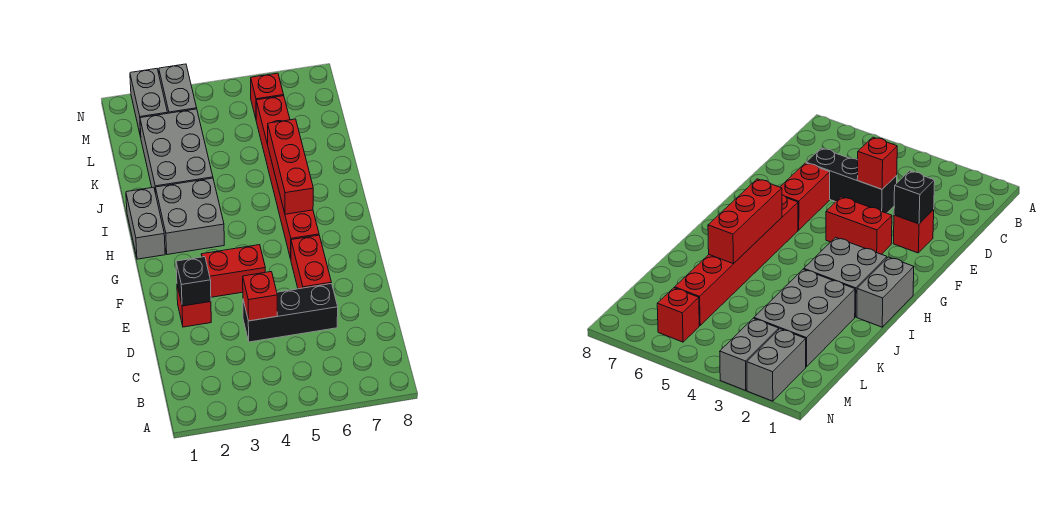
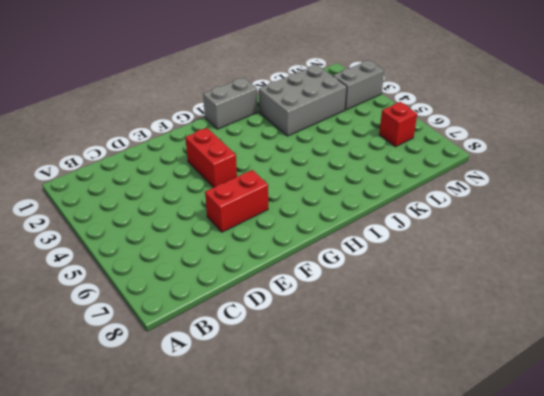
none -> black 1x3 brick [243,284,338,342]
none -> red 1x1 brick [177,285,211,327]
none -> red 1x6 brick [256,96,319,259]

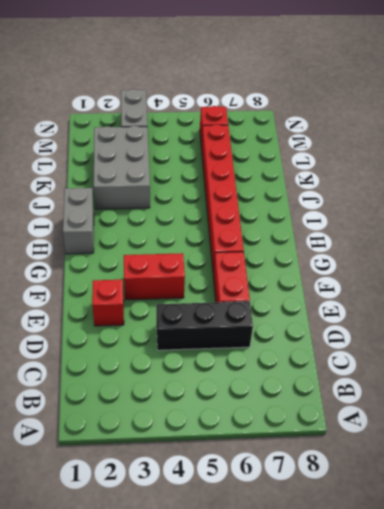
none -> grey 2x2 brick [156,178,224,254]
none -> grey 1x2 brick [130,69,168,137]
none -> red 1x1 brick [243,272,277,321]

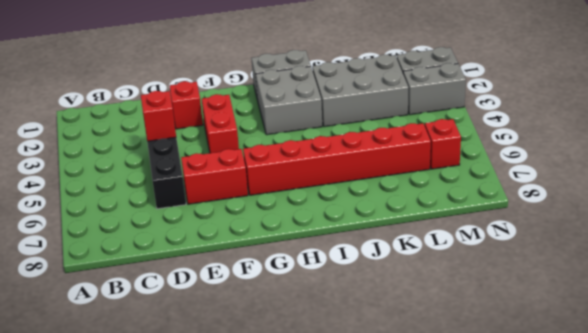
none -> black 1x1 brick [176,257,211,306]
none -> red 1x3 brick [268,119,313,214]

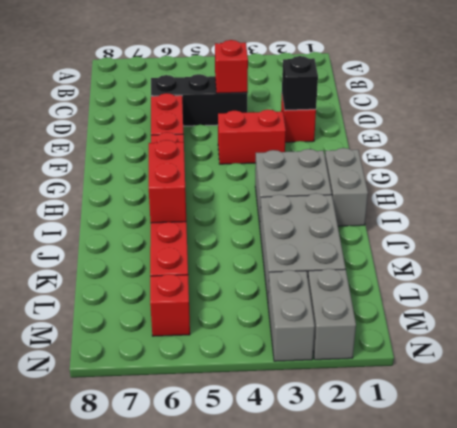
red 1x2 brick [149,140,186,223] -> red 1x3 brick [268,119,313,214]

